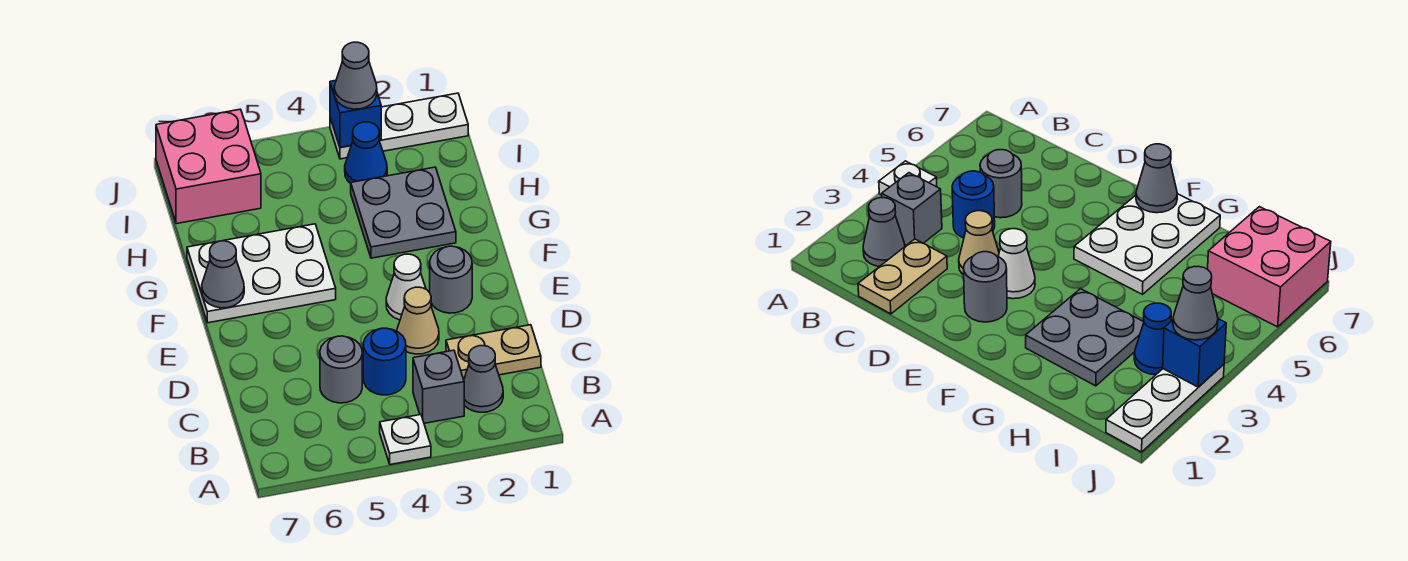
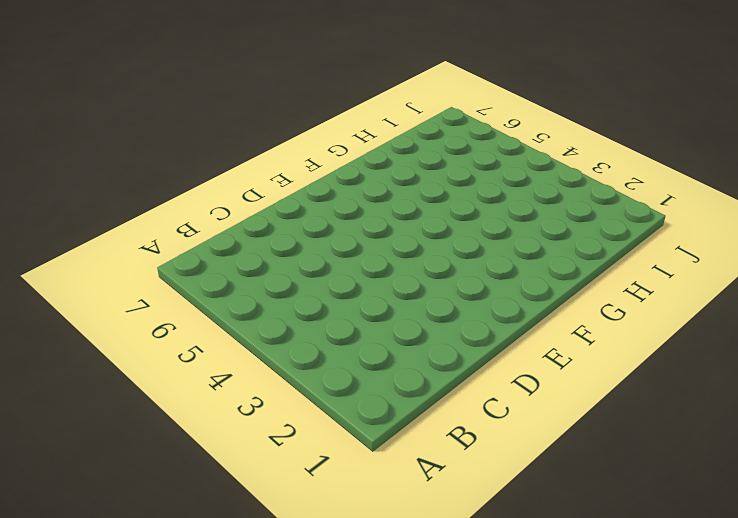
none -> white 1x1 plate [380,415,431,465]
none -> grey 1x1 cone [464,346,503,412]
none -> grey 1x1 brick [413,350,464,423]

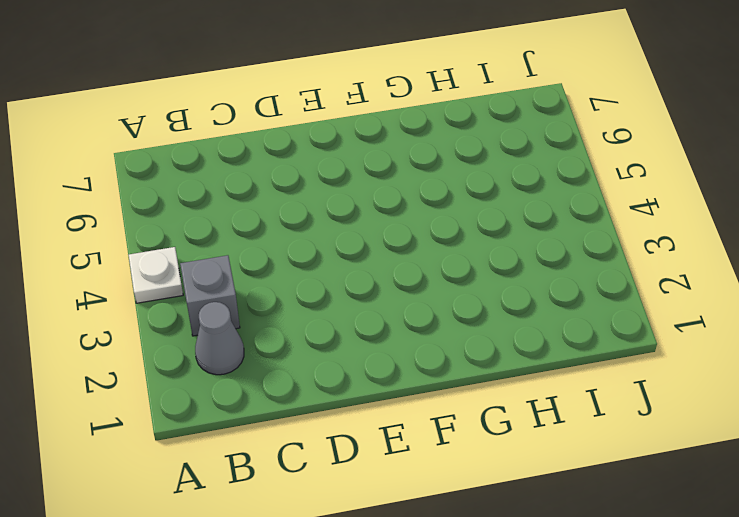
none -> tan 1x2 plate [446,325,541,380]
none -> blue 1x1 round brick [363,328,406,395]
none -> grey 1x1 round brick [320,336,362,403]

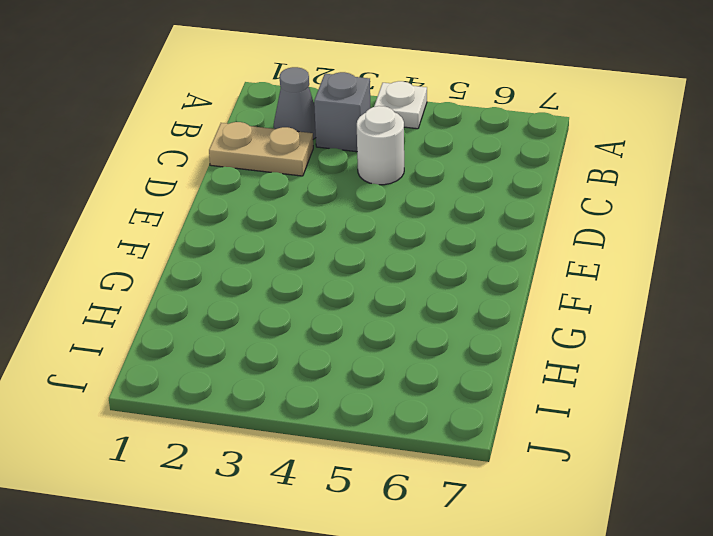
white 1x1 round brick [357,106,404,185] -> blue 1x1 round brick [363,328,406,395]
none -> grey 1x1 round brick [320,336,362,403]
none -> tan 1x1 cone [397,287,439,354]
none -> grey 1x1 round brick [430,246,472,313]

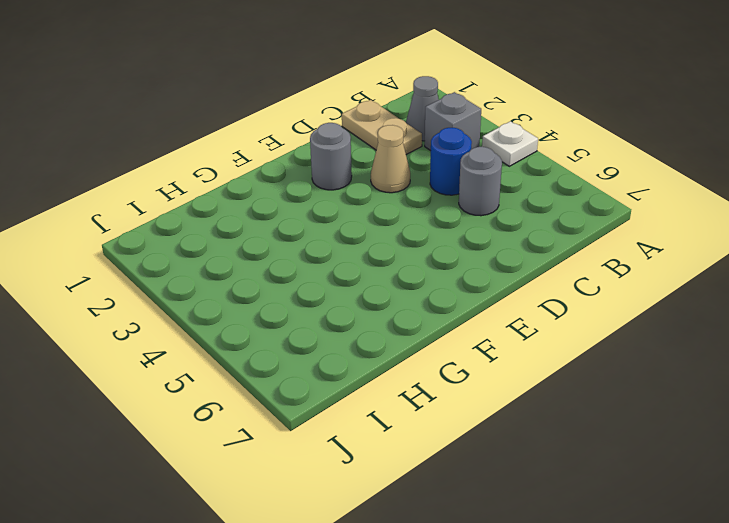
none -> white 1x1 cone [386,254,426,320]
none -> white 2x3 plate [187,224,336,323]
none -> grey 2x2 plate [351,167,456,258]

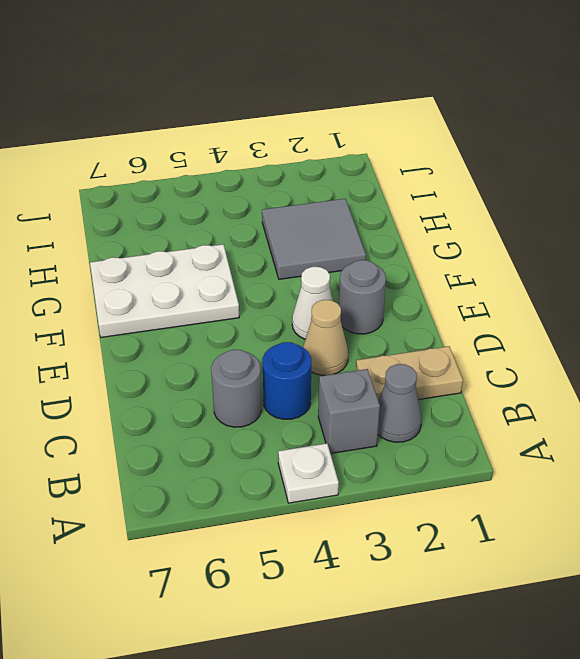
grey 2x2 tile [262,199,366,279] -> grey 2x2 plate [351,167,456,258]
none -> blue 1x1 cone [345,122,387,184]
none -> pink 2x2 brick [156,109,261,224]
none -> white 1x3 plate [330,93,468,159]

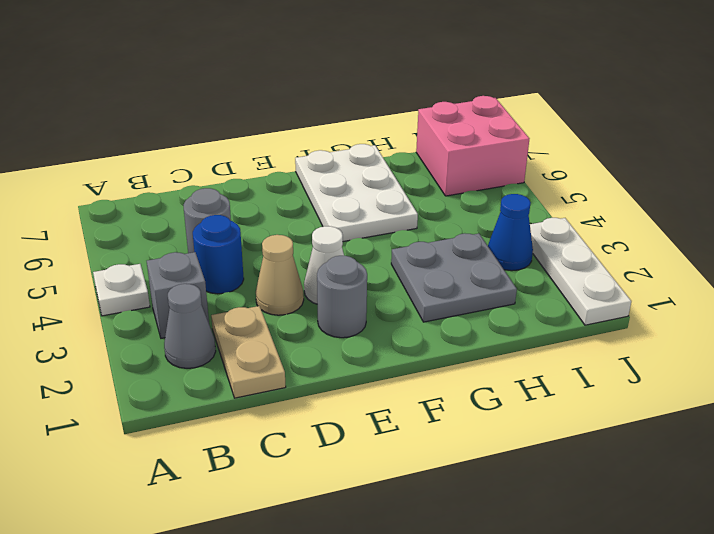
none -> grey 1x1 cone [202,241,244,308]
none -> blue 1x1 brick [330,80,381,147]
none -> grey 1x1 cone [334,42,377,109]

